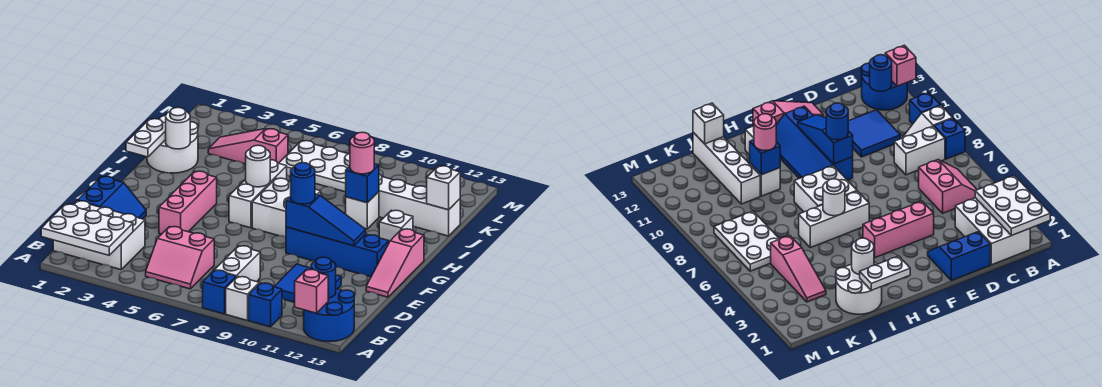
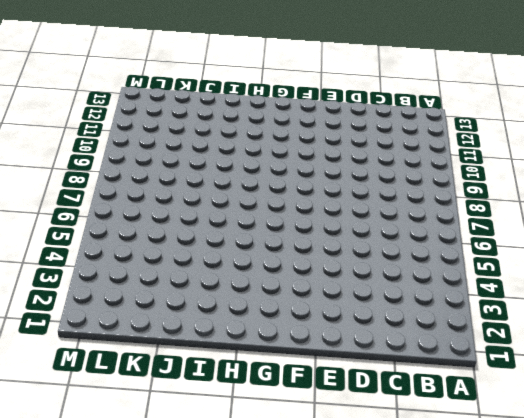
none -> blue 1x1 brick [203,270,236,314]
none -> white 1x2 slope [226,276,260,320]
none -> blue 1x1 brick [249,283,282,327]
none -> blue 2x2 round brick [304,289,354,342]

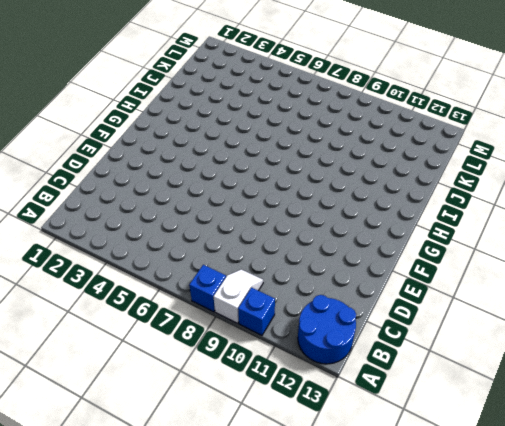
none -> white 2x3 brick [53,201,145,270]
none -> pink 2x2 slope [146,227,214,289]
none -> white 1x2 brick [215,246,260,282]
none -> blue 2x2 tile [274,264,341,302]

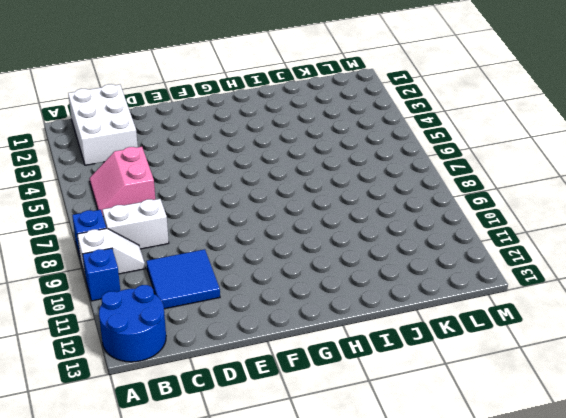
none -> blue 2x2 slope [78,176,146,219]
none -> pink 1x3 brick [159,171,217,234]
none -> pink 1x3 slope [366,229,424,297]
none -> blue 2x4 slope [286,227,390,277]

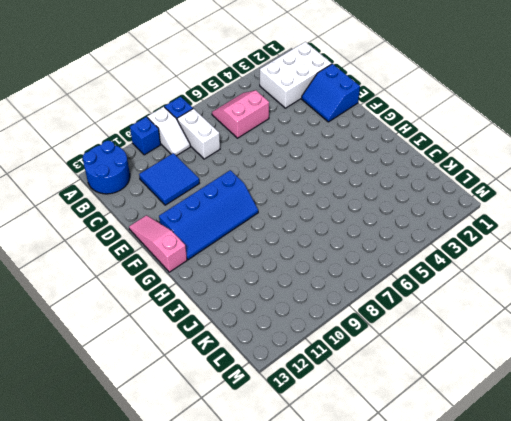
none -> pink 1x3 brick [159,171,217,234]
none -> white 1x3 brick [229,160,287,228]
none -> white 2x2 brick [252,178,321,237]
none -> white 1x1 brick [379,210,413,241]

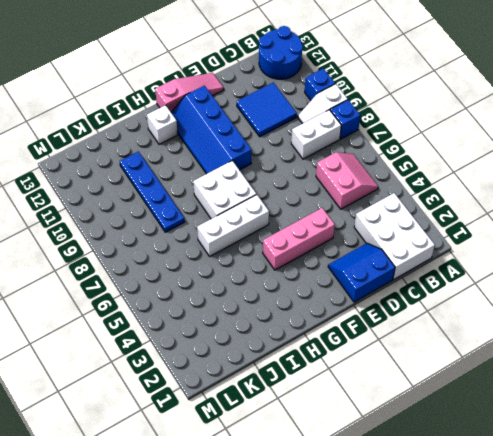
blue 1x4 plate [120,151,185,232] -> white 1x4 brick [379,174,460,236]
none -> white 2x2 round brick [147,116,198,173]
none -> white 1x1 brick [346,192,379,229]
none -> pink 1x3 slope [208,129,288,164]
none -> white 2x3 plate [279,141,350,192]

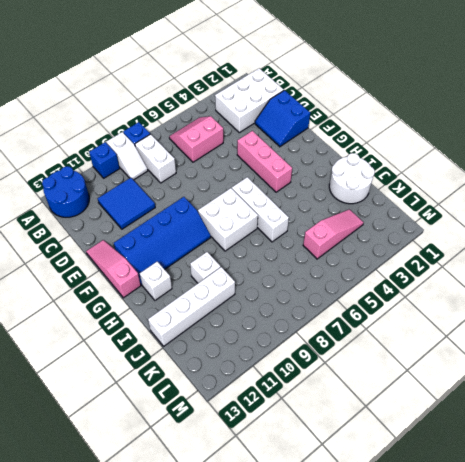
none -> white 2x3 plate [279,141,350,192]
none -> white 2x3 plate [41,204,133,255]
none -> pink 1x1 brick [295,269,328,313]
none -> blue 1x1 round brick [311,257,336,298]

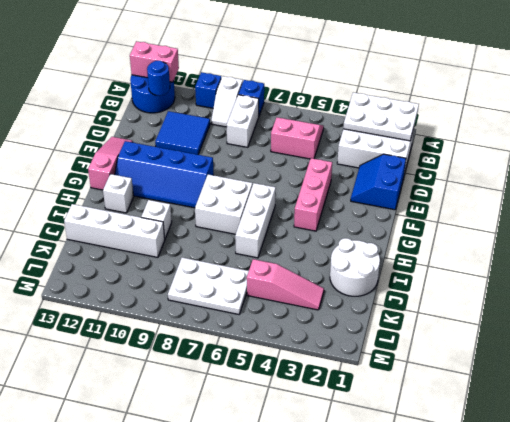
pink 1x2 brick [130,41,179,82] -> pink 1x1 brick [295,269,328,313]
none -> blue 1x3 slope [286,194,366,246]
none -> white 1x2 plate [126,119,166,157]
none -> white 1x1 round brick [246,145,270,187]
none -> white 1x1 round brick [166,108,190,149]

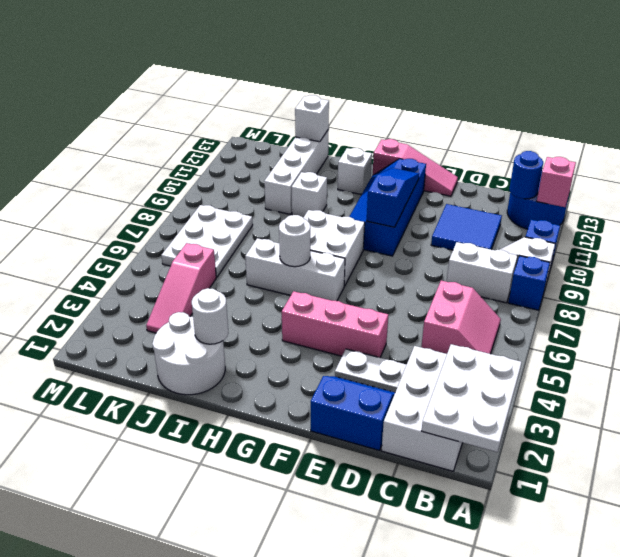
white 1x2 plate [335,349,407,392] -> white 1x2 plate moved to [126,119,166,157]
none -> blue 1x1 brick [346,164,379,203]
none -> blue 1x1 round brick [291,163,315,204]
none -> pink 1x1 round brick [350,132,374,174]

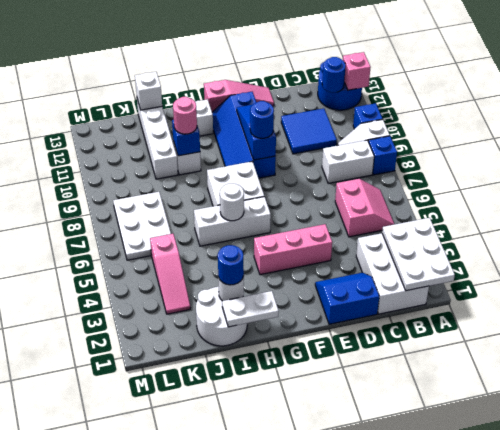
blue 1x1 round brick [218,245,244,285] -> none

